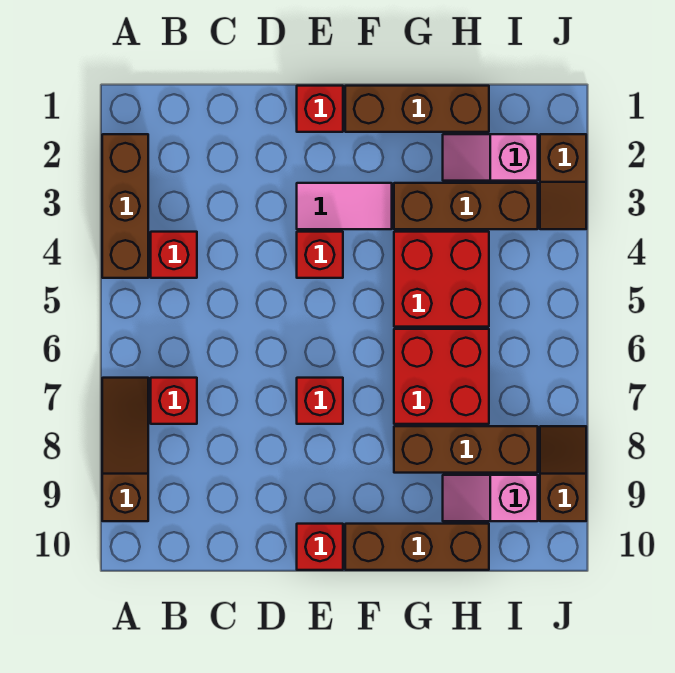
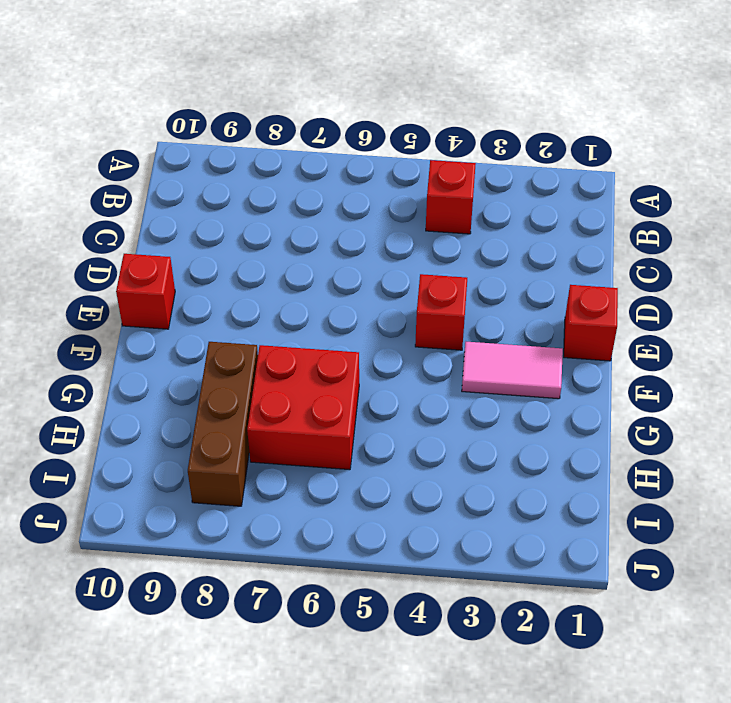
pink 1x2 tile [462,342,563,399] -> pink 1x2 tile turned to [297,183,392,229]
none -> brown 1x3 brick [102,134,148,278]
none -> brown 1x3 slope [102,378,148,521]
none -> red 1x1 brick [151,378,197,424]

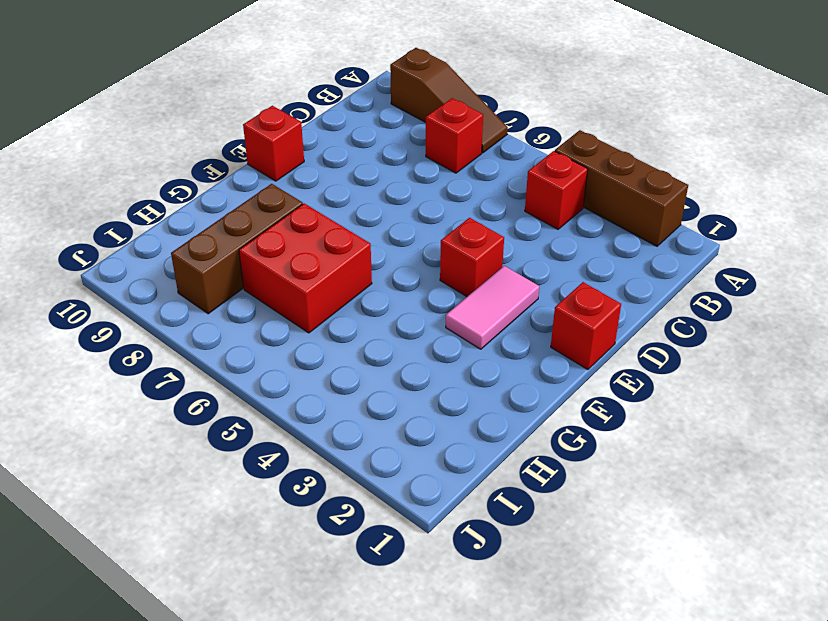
none -> red 1x1 brick [297,378,343,424]
none -> brown 1x3 brick [345,86,489,132]
none -> brown 1x3 brick [345,524,489,570]

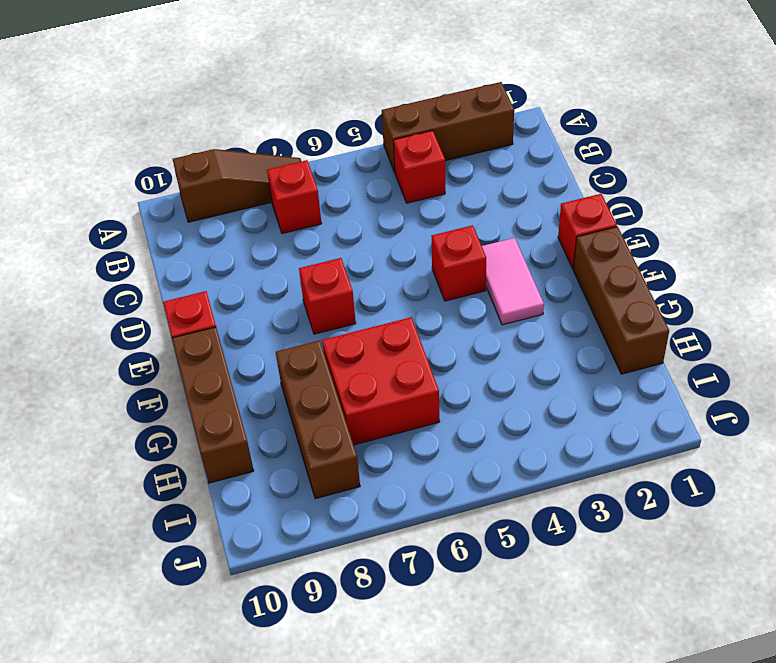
none -> brown 1x3 brick [394,183,538,229]
none -> red 2x2 brick [394,232,489,327]
none -> pink 1x2 slope [443,134,538,181]

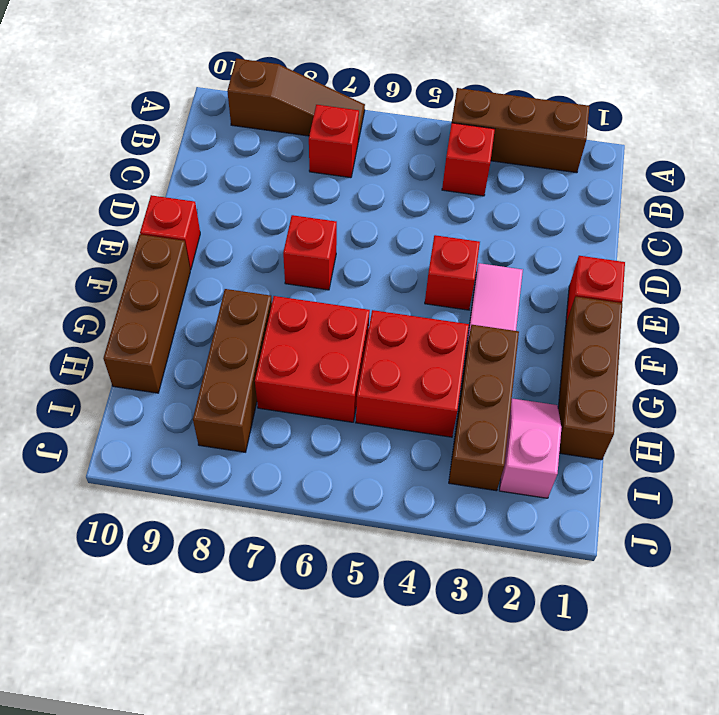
none -> pink 1x2 slope [443,475,538,521]
none -> brown 1x2 slope [540,134,586,229]
none -> brown 1x2 slope [540,426,586,521]

